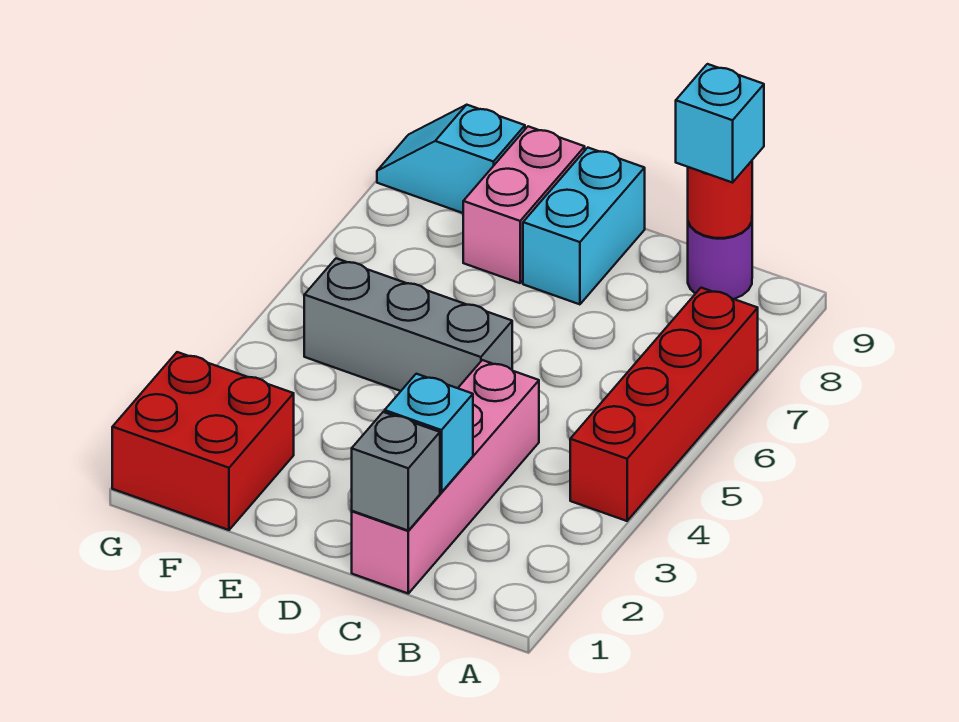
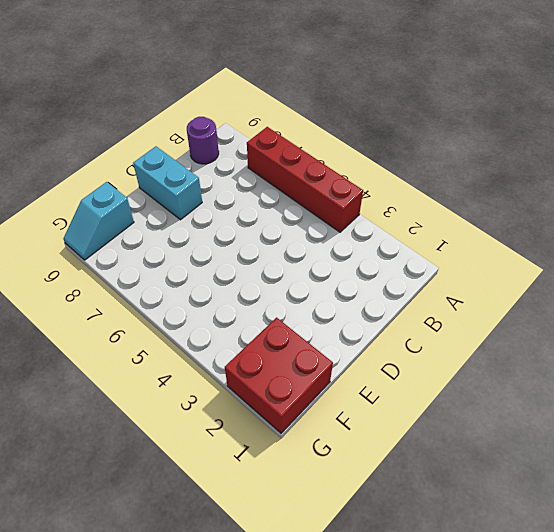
none -> pink 1x4 brick [352,360,539,593]
none -> grey 1x3 brick [304,258,512,391]
none -> pink 1x2 brick [463,126,585,283]

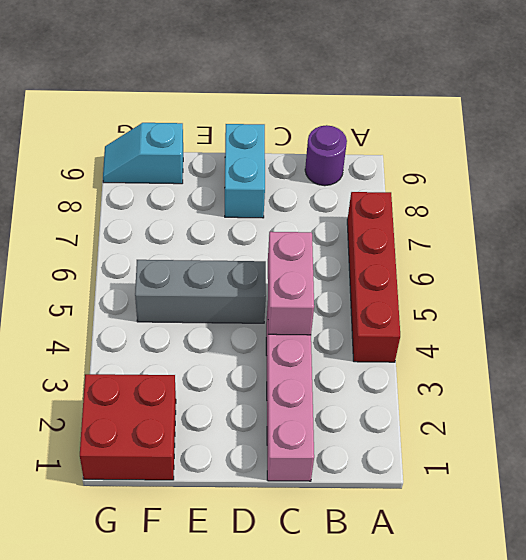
pink 1x2 brick [268,232,314,335] -> pink 1x2 brick moved to [463,126,585,283]
none -> red 1x1 round brick [688,161,752,238]
none -> grey 1x1 brick [352,412,440,530]
none -> cyan 1x1 brick [385,374,473,492]

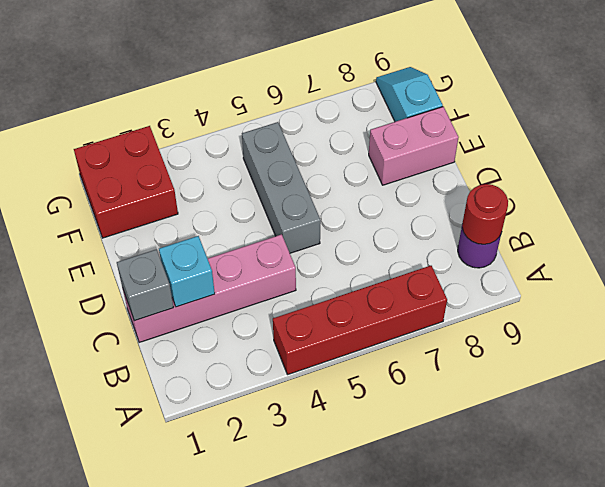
none -> cyan 1x2 brick [523,148,645,304]
none -> cyan 1x1 brick [676,64,764,183]

